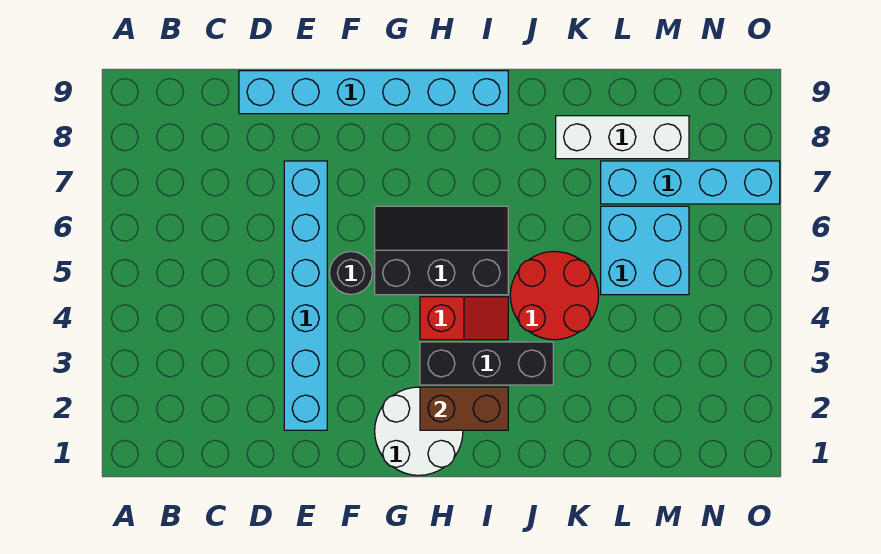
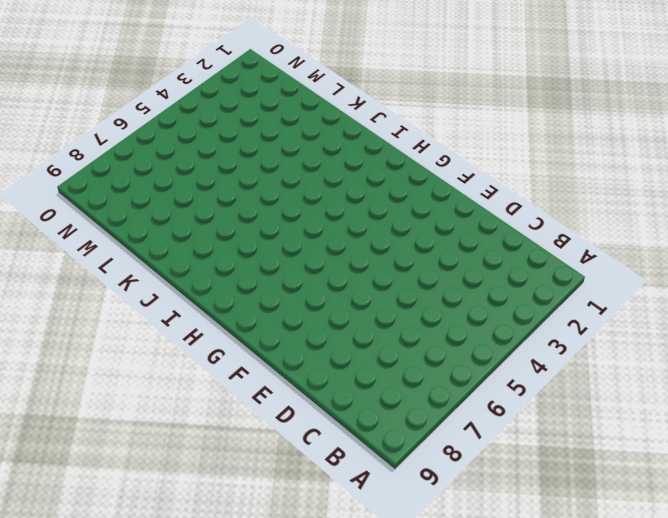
none -> cyan 1x6 brick [239,71,508,114]
none -> cyan 1x6 brick [284,161,327,430]
none -> black 1x1 round brick [330,252,372,294]

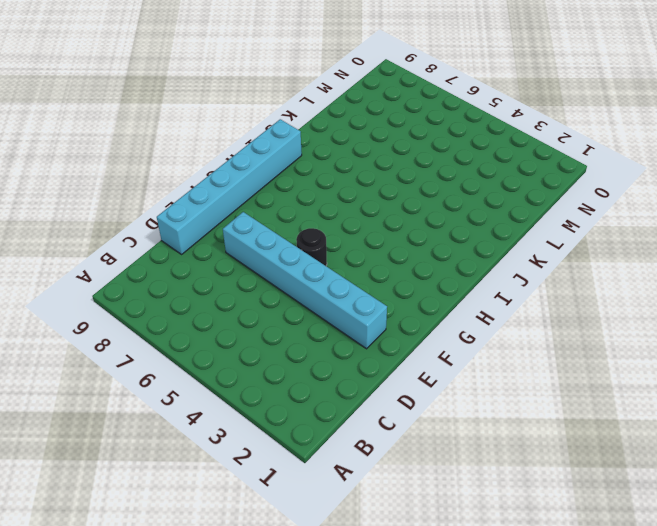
none -> white 2x2 round brick [375,387,463,475]
none -> black 2x3 slope [375,206,508,295]
none -> black 1x3 brick [420,342,553,385]

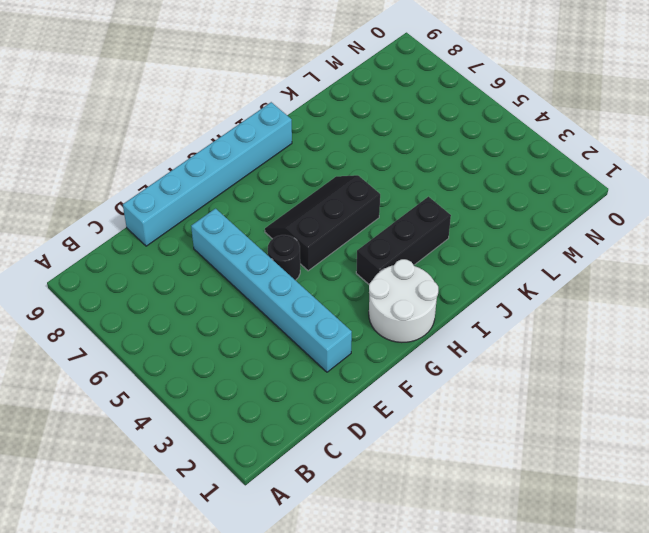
none -> red 1x2 slope [420,297,508,340]
none -> red 2x2 round brick [510,251,599,340]
none -> white 1x3 brick [556,116,689,159]

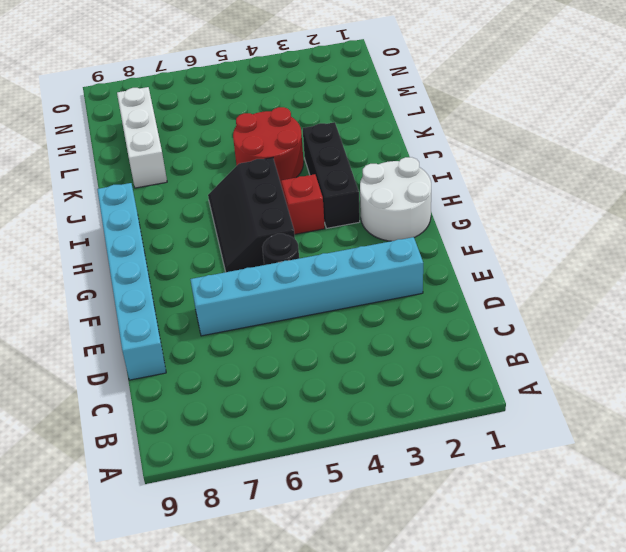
none -> cyan 2x2 brick [601,206,689,295]
none -> cyan 1x4 brick [601,161,780,204]
none -> brown 1x2 brick [420,387,508,430]

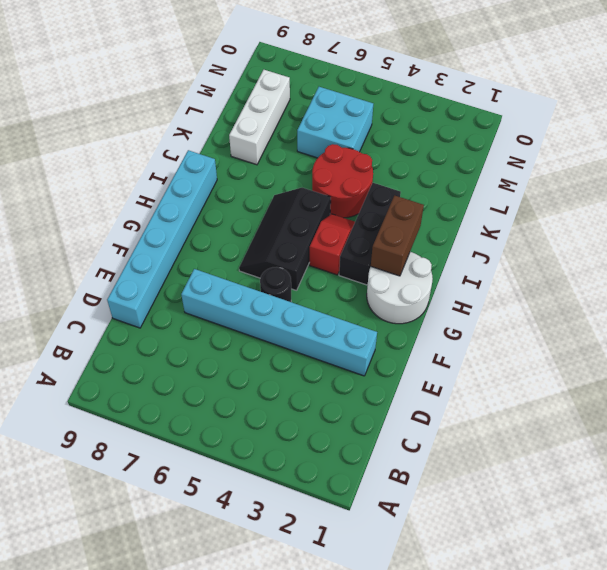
none -> cyan 1x4 brick [601,161,780,204]

